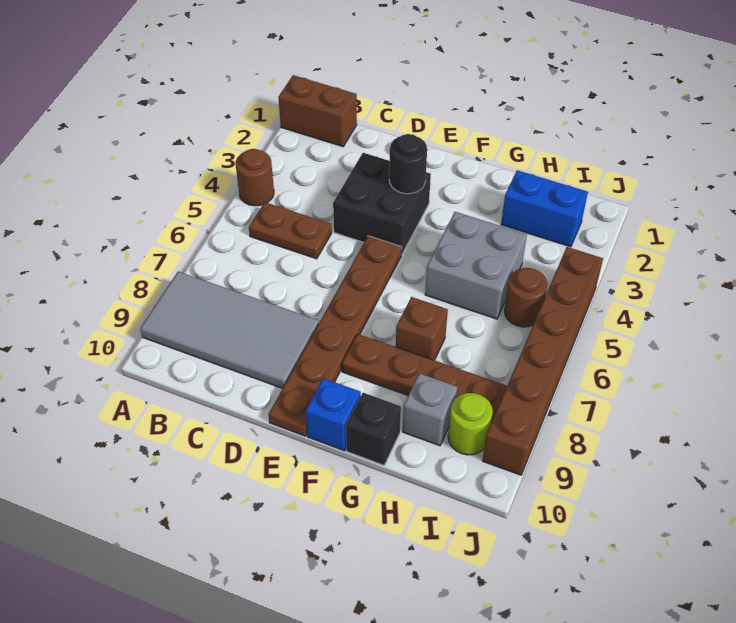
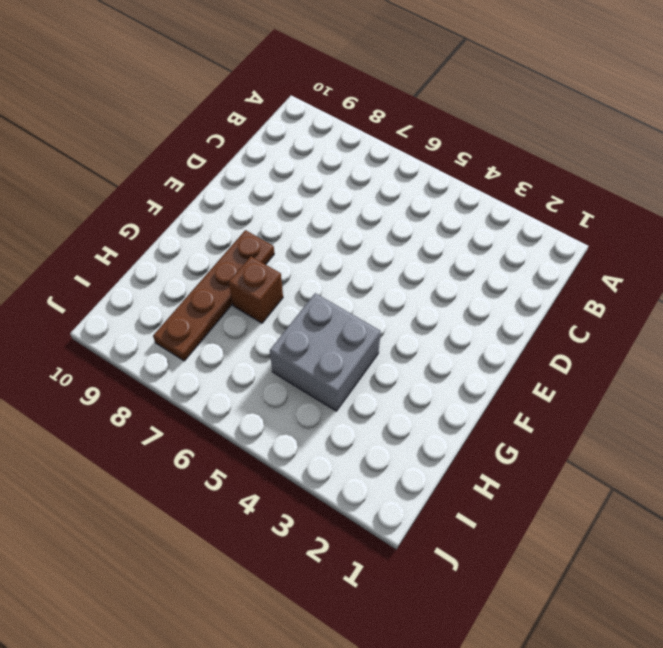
none -> brown 1x2 brick [278,75,357,147]
none -> brown 1x1 round brick [236,149,274,206]
none -> grey 2x4 tile [140,272,319,388]

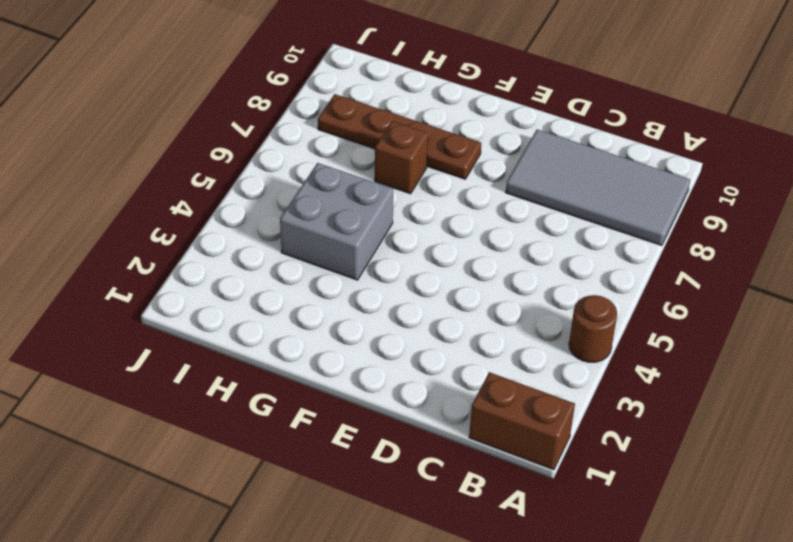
none -> brown 1x2 plate [249,202,332,259]
none -> black 2x2 brick [333,153,431,255]
none -> brown 1x6 plate [268,236,402,436]

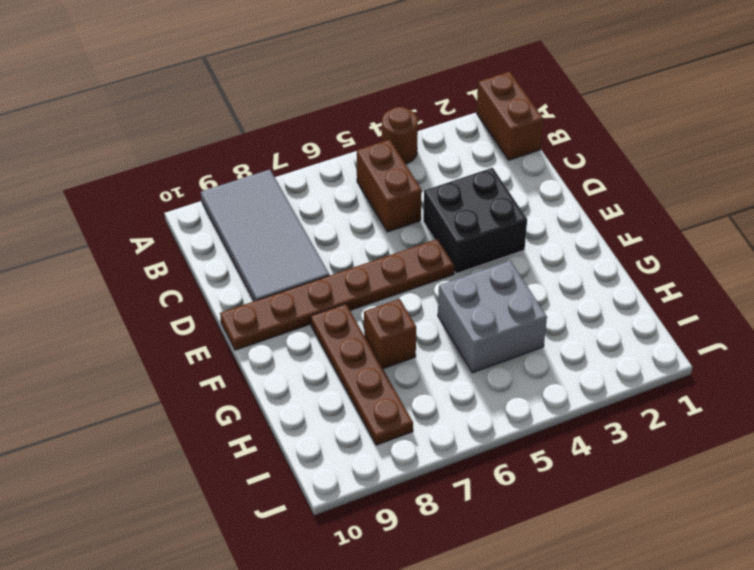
brown 1x2 brick [357,140,422,232] -> brown 1x2 plate [249,202,332,259]
none -> blue 1x1 brick [306,378,361,451]
none -> black 1x1 brick [346,392,401,465]
none -> blue 1x2 brick [501,170,588,247]

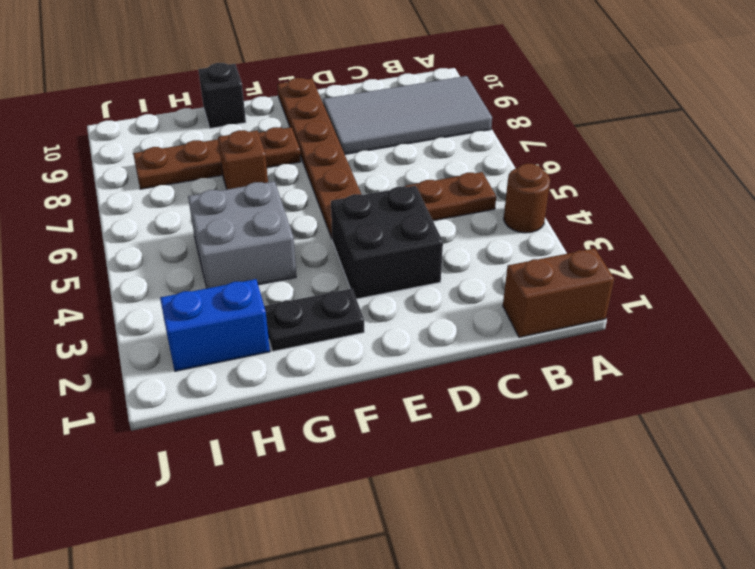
black 1x2 plate [264,289,364,351] -> none
none -> blue 1x1 brick [306,378,361,451]
none -> grey 1x1 brick [403,373,457,446]
none -> brown 1x1 round brick [504,268,547,327]

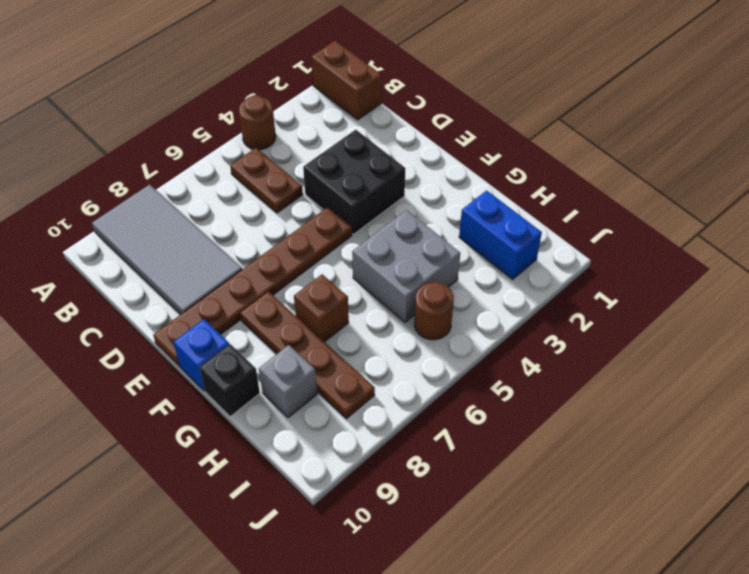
none -> lime 1x1 round brick [448,393,493,455]
none -> brown 1x6 brick [483,247,603,475]
none -> black 1x1 round brick [389,134,427,194]

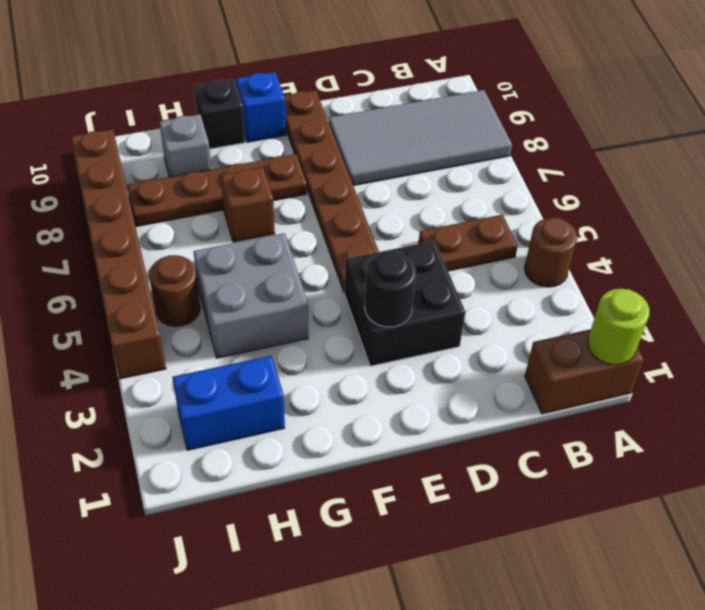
lime 1x1 round brick [588,289,650,365] -> lime 1x1 round brick moved to [448,393,493,455]

